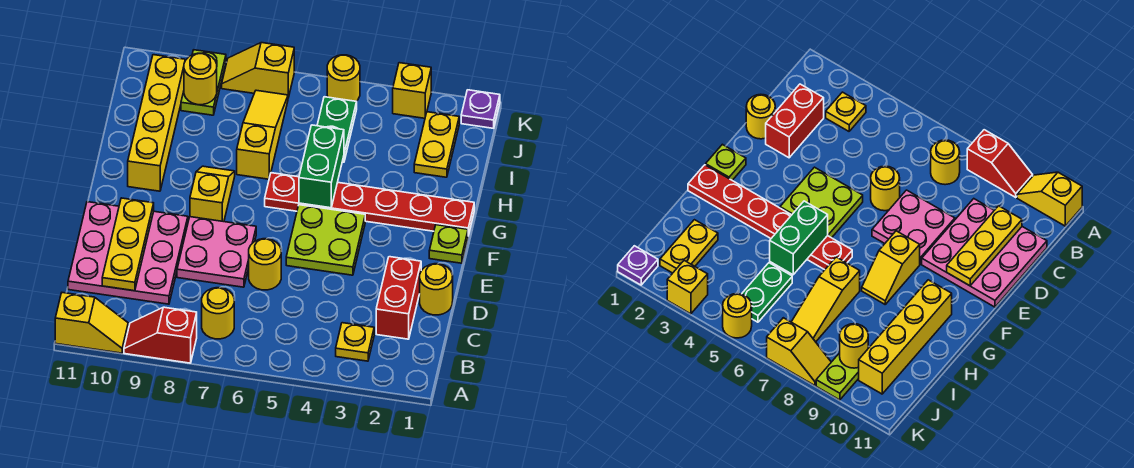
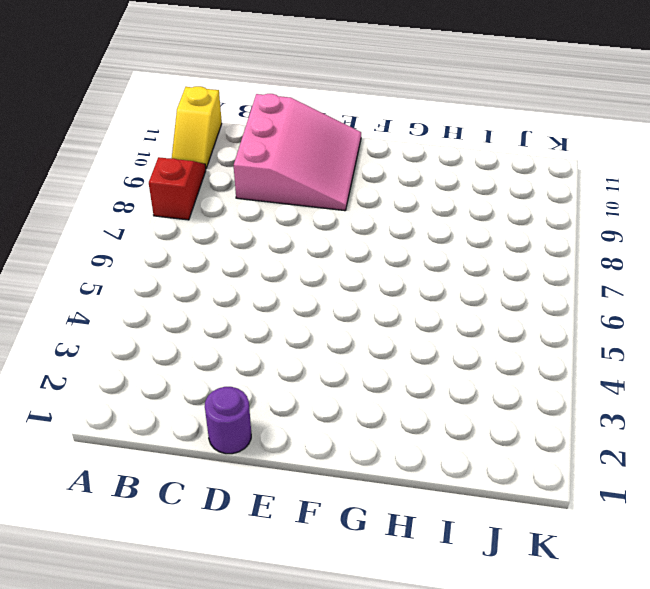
pink 3x3 slope [234,94,361,211] -> pink 3x3 plate [68,202,188,304]
purple 1x1 round brick [205,387,251,454] -> yellow 1x1 round brick [420,264,453,315]
none -> yellow 1x1 plate [336,323,374,361]
none -> yellow 1x1 round brick [202,288,234,339]
none -> red 1x2 brick [376,257,421,339]

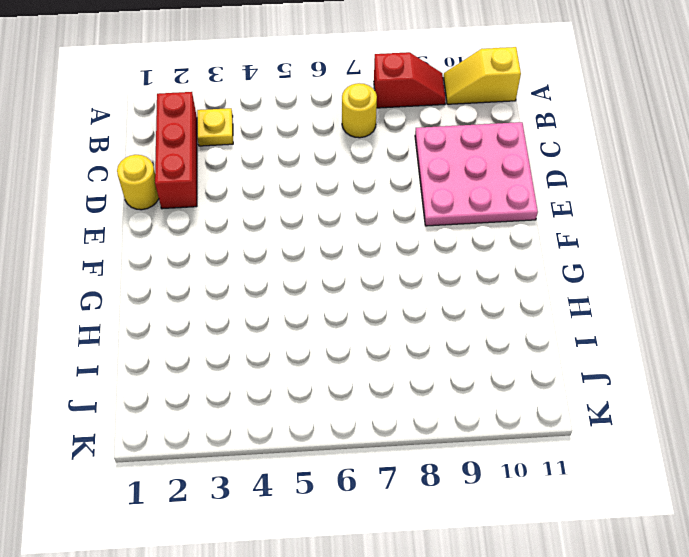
red 1x3 brick [155,92,197,209] -> red 1x2 brick [376,257,421,339]
none -> yellow 1x1 round brick [249,239,281,290]
none -> pink 2x2 plate [177,217,256,287]
none -> lime 2x2 plate [286,205,365,275]

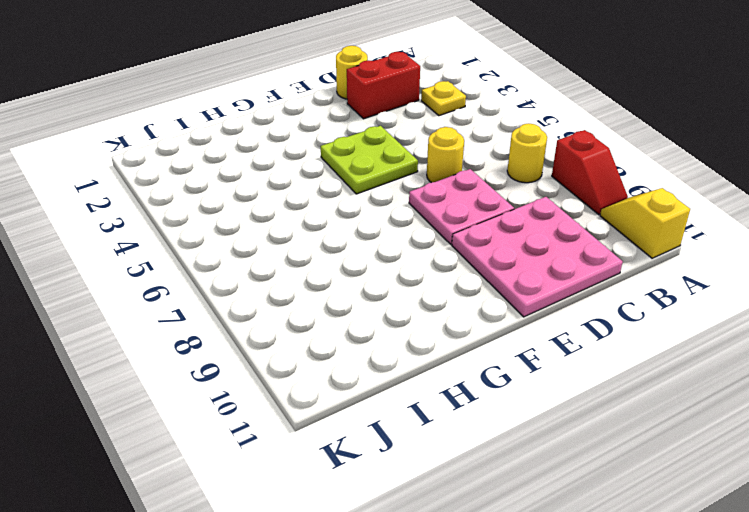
none -> lime 1x1 plate [429,225,468,263]
none -> yellow 1x2 slope [190,166,235,222]
none -> red 1x6 plate [265,173,474,236]

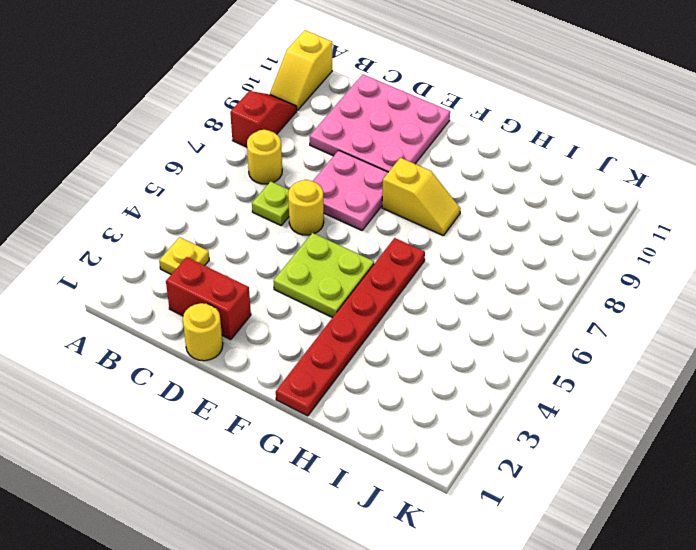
lime 1x1 plate [252,181,289,225] -> lime 1x1 plate moved to [429,225,468,263]
none -> yellow 1x4 brick [128,55,185,191]
none -> yellow 1x3 slope [237,90,288,179]
none -> yellow 1x2 plate [414,112,459,177]

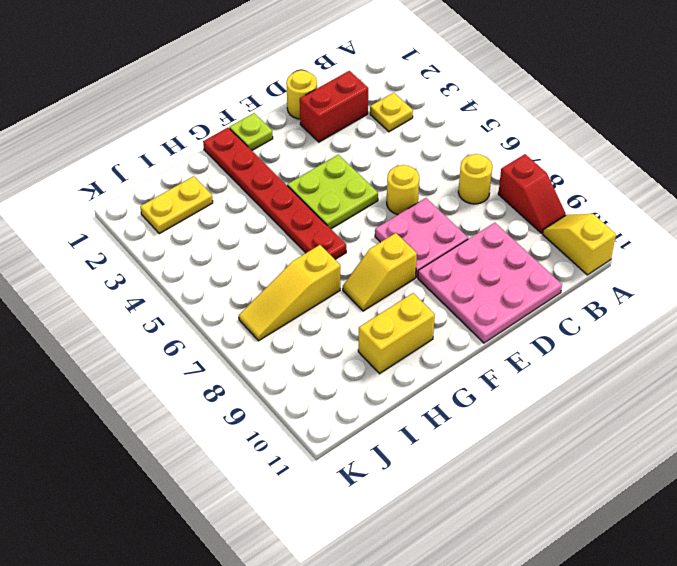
yellow 1x2 brick [358,293,435,374] -> yellow 1x4 brick [128,55,185,191]
none -> green 1x2 plate [317,97,357,162]
none -> lime 1x2 plate [181,50,226,115]
none -> purple 1x1 plate [461,90,500,128]

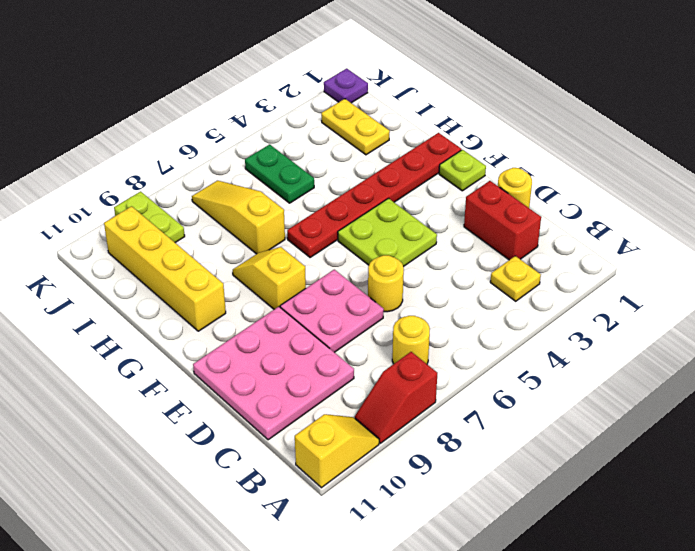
none -> yellow 1x1 brick [393,63,431,118]
none -> yellow 1x1 round brick [327,55,360,101]
none -> yellow 1x2 slope [222,43,294,98]

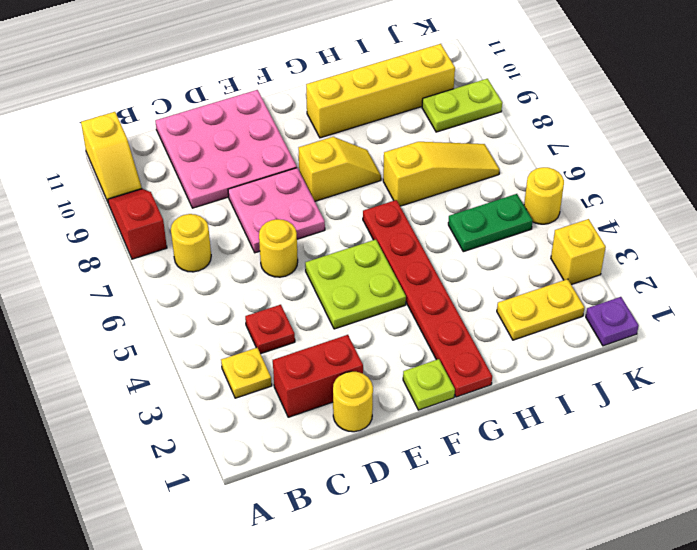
red 1x1 plate [245,305,295,354] -> none
none -> yellow 1x2 slope [222,43,294,98]
none -> yellow 1x3 plate [102,198,154,291]
none -> green 1x2 brick [299,125,344,208]

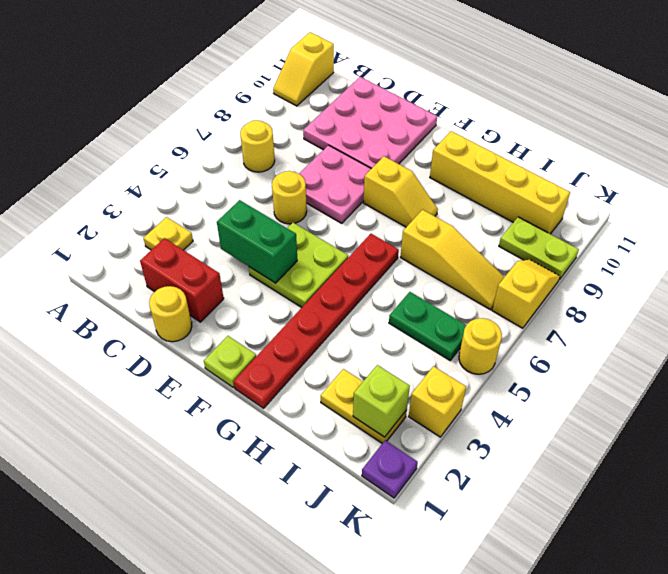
green 1x2 brick [217,200,297,283] -> green 1x2 brick moved to [299,125,344,208]
lime 1x1 brick [353,365,410,437] -> none
none -> red 1x2 slope [124,307,197,363]
none -> yellow 1x3 plate [102,198,154,291]
none -> yellow 1x1 round brick [184,53,217,105]

